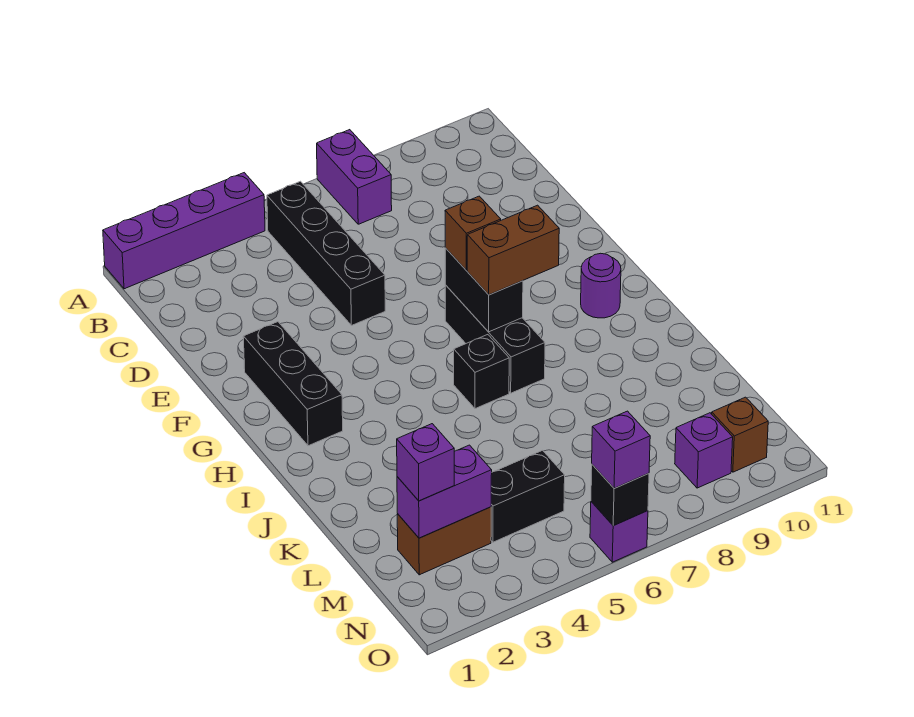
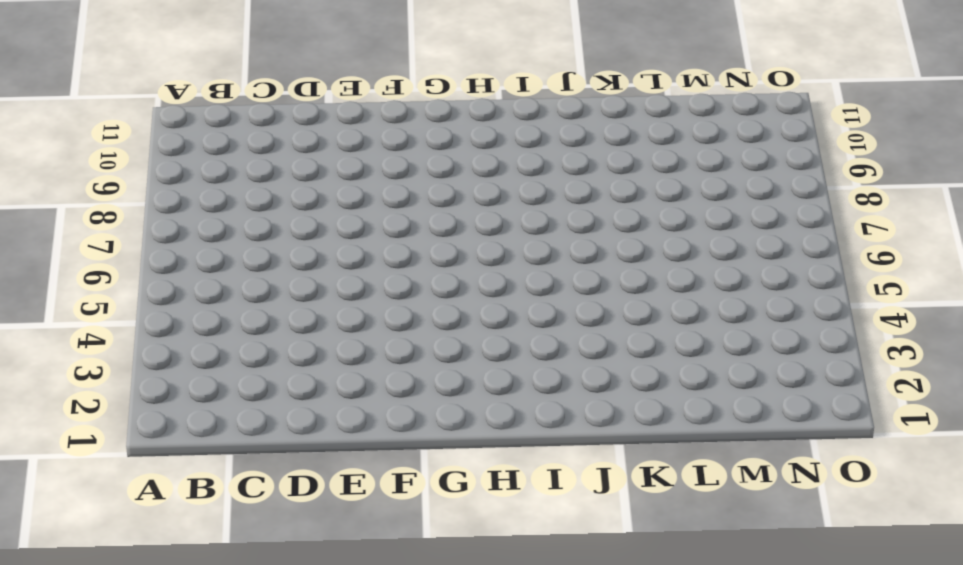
none -> purple 1x4 brick [103,173,265,289]
none -> purple 1x2 brick [317,130,392,224]
none -> black 1x4 brick [267,181,385,326]

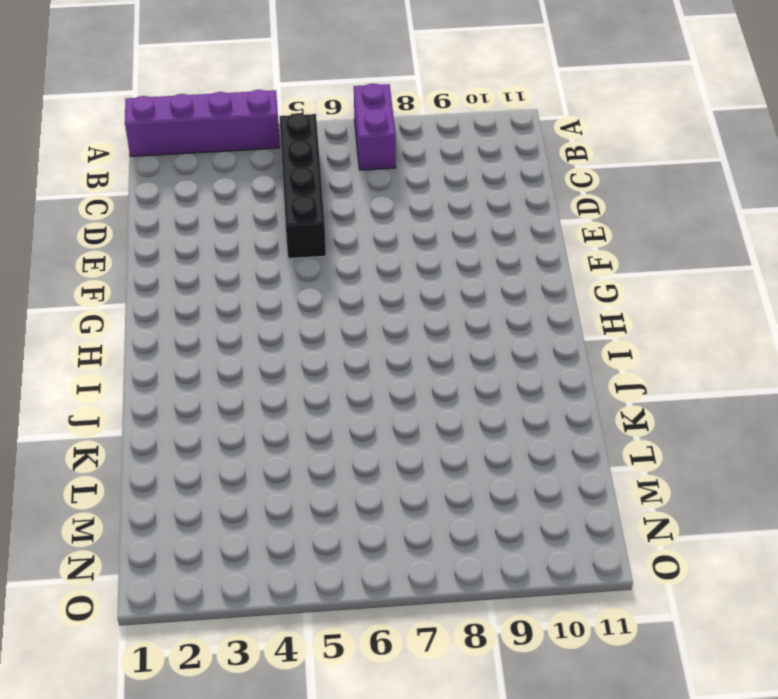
none -> black 1x3 brick [243,322,343,446]
none -> black 1x3 brick [445,285,545,393]
none -> purple 1x1 round brick [581,253,621,318]

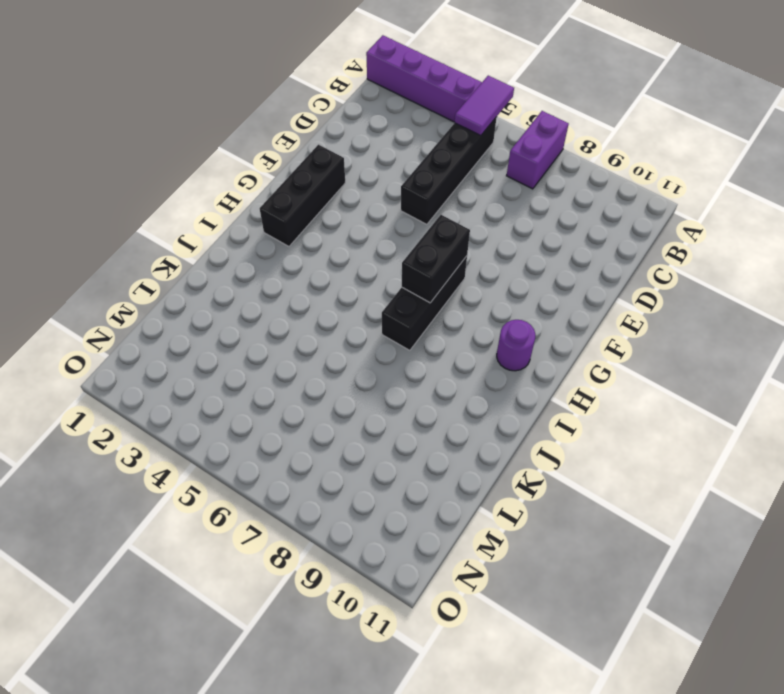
purple 1x2 tile [455,76,514,136] -> none
none -> black 1x1 brick [454,335,509,409]
none -> brown 1x2 brick [397,507,491,575]
none -> black 1x2 brick [491,450,565,542]

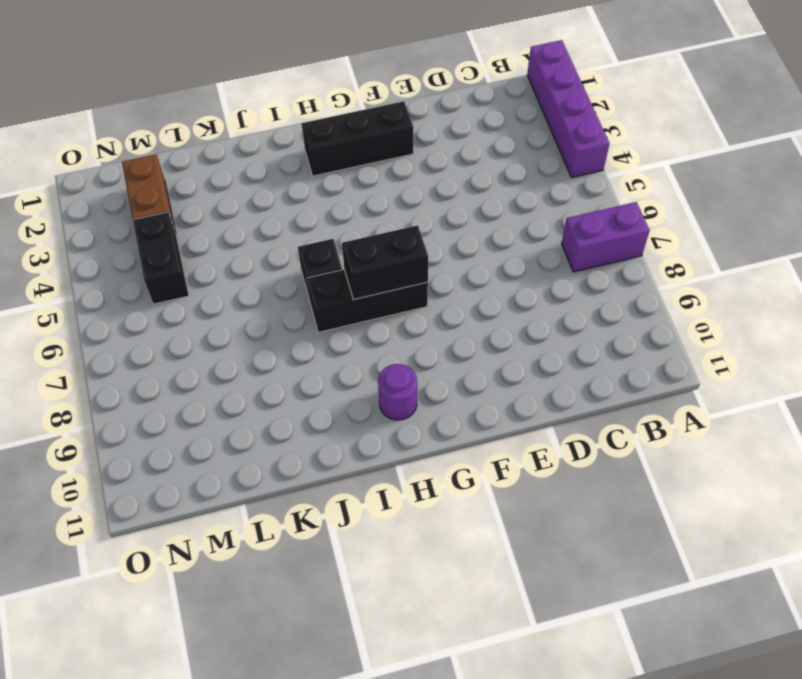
none -> black 1x4 brick [267,181,385,326]
none -> purple 1x1 brick [675,413,733,488]
none -> brown 1x1 brick [712,397,768,472]

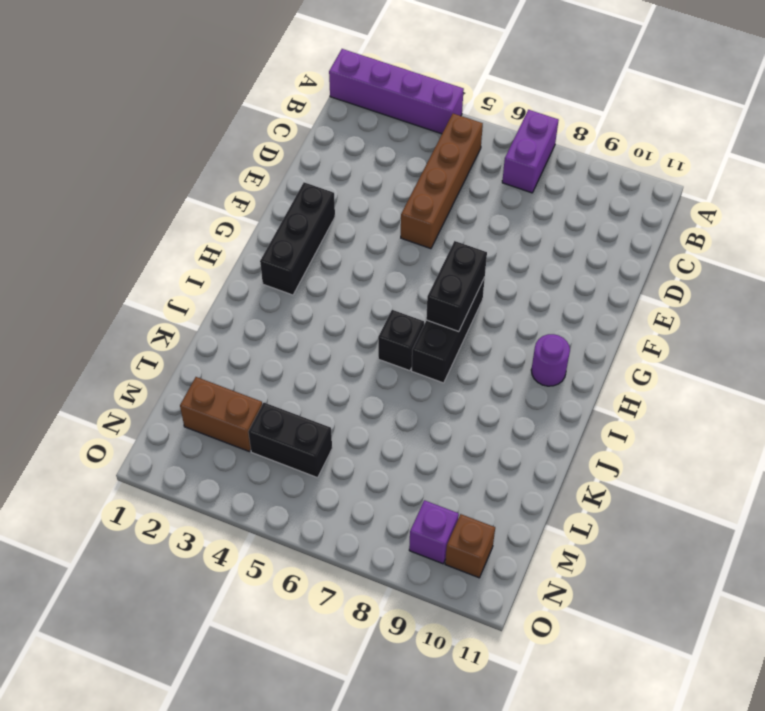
brown 1x4 brick [401,114,483,249] -> black 1x4 brick [267,181,385,326]
none -> purple 1x1 brick [590,502,648,562]
none -> purple 1x2 brick [397,445,492,538]
none -> black 1x1 brick [591,465,649,526]

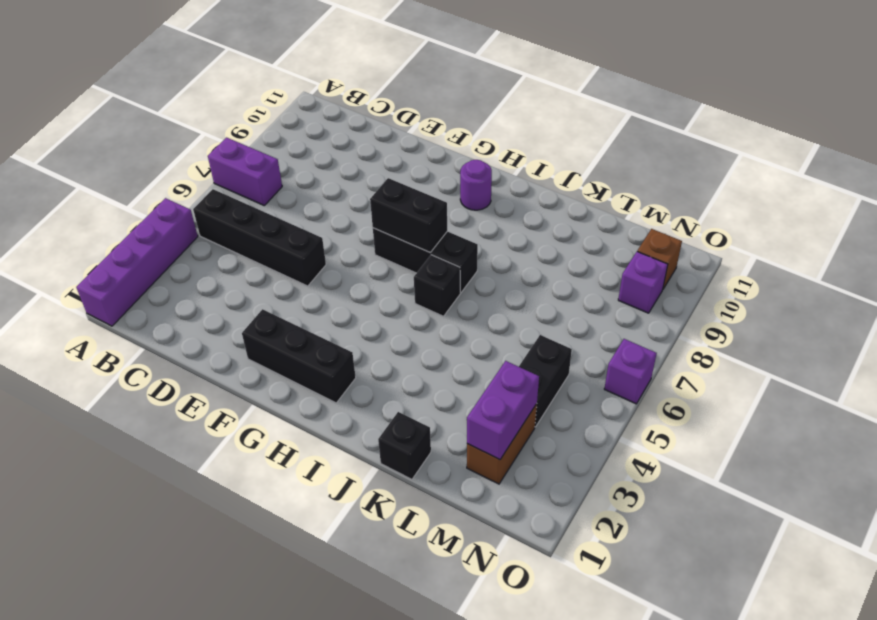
black 1x1 brick [378,412,431,479] -> black 1x1 brick moved to [591,465,649,526]
none -> brown 1x1 brick [445,196,501,270]
none -> brown 1x2 brick [467,205,559,295]
none -> purple 1x1 brick [397,424,454,501]

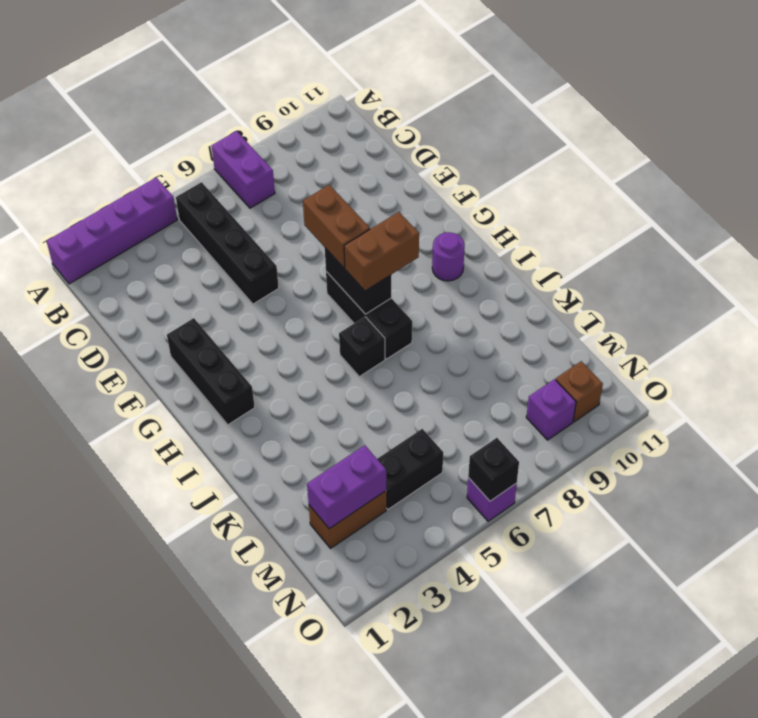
brown 1x2 brick [303,185,370,268] -> brown 1x1 brick [445,196,501,270]
none -> purple 1x1 brick [397,424,454,501]
none -> purple 1x1 brick [592,411,650,488]

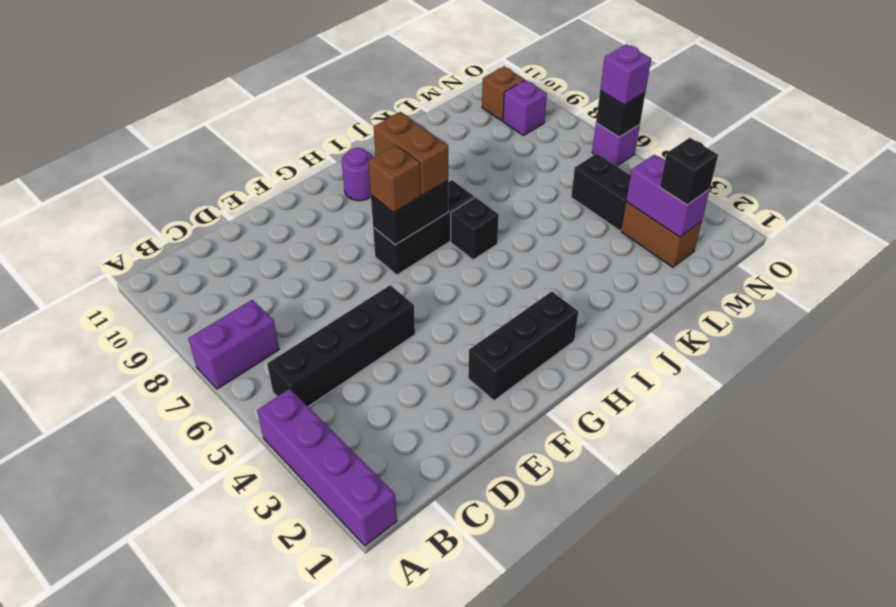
black 1x1 brick [660,138,718,205] -> purple 1x1 brick [397,424,454,501]

